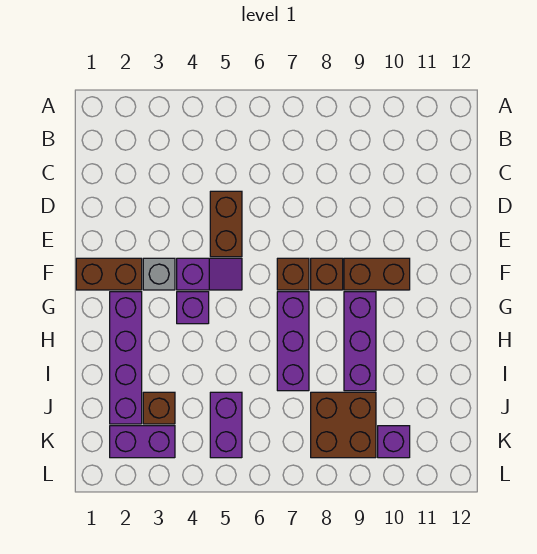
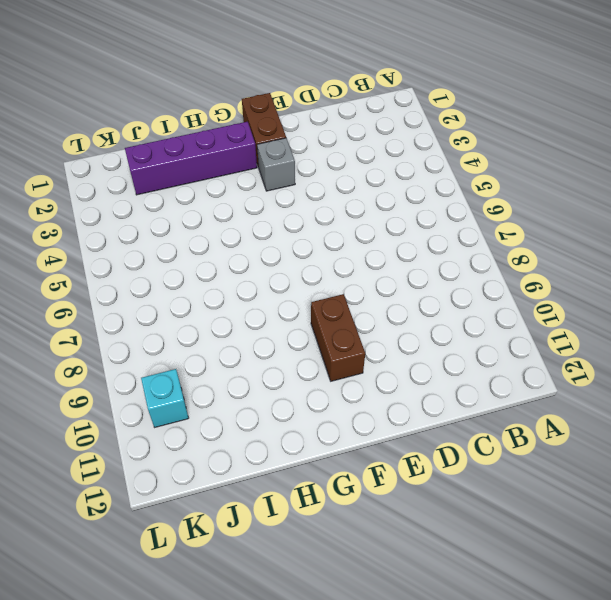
cyan 1x1 brick [141,369,188,427] -> purple 1x1 brick [378,426,410,458]
none -> brown 1x2 brick [210,191,242,257]
none -> purple 1x2 slope [177,258,242,290]
none -> brown 1x1 brick [277,258,309,290]

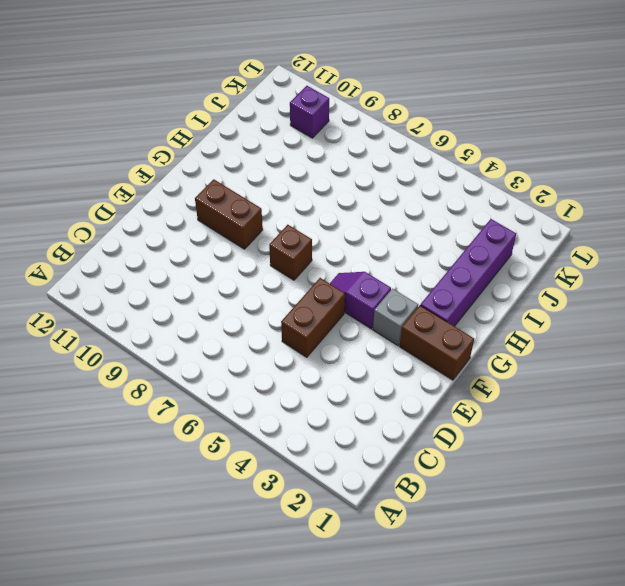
none -> brown 1x1 brick [311,258,343,290]
none -> purple 1x1 brick [177,292,209,324]
none -> purple 1x3 brick [277,292,309,391]

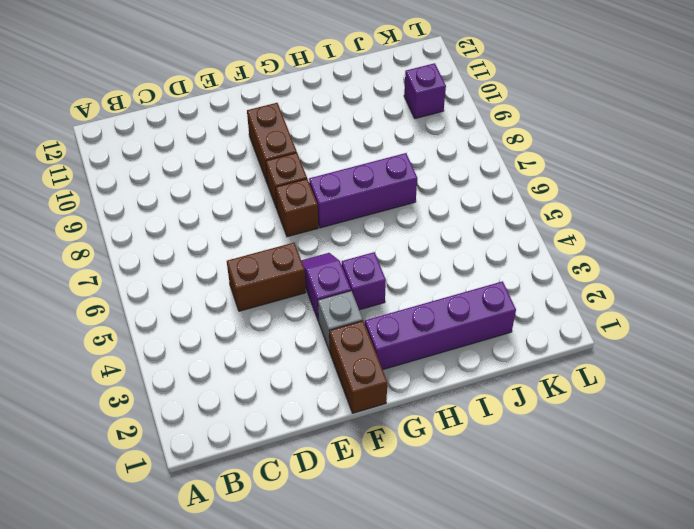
none -> purple 1x3 brick [344,292,376,391]
none -> brown 1x1 brick [143,392,175,424]
none -> purple 1x2 brick [210,392,242,458]

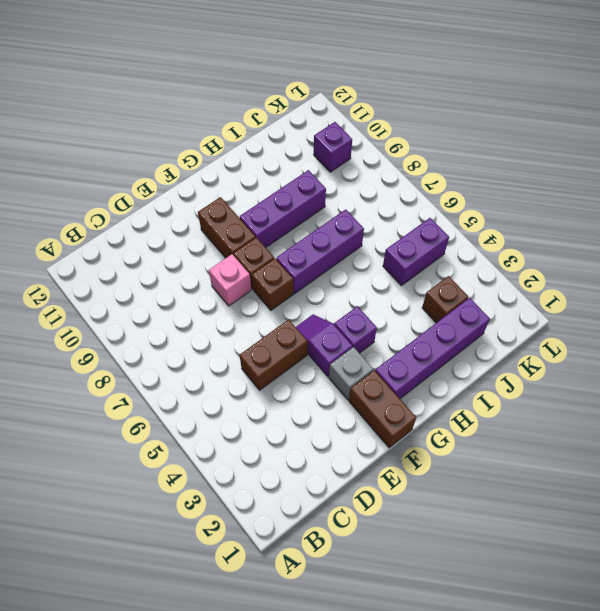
pink 1x1 brick [209,254,251,306] -> none
none -> brown 2x2 brick [311,392,376,458]
none -> purple 1x2 brick [110,426,175,458]

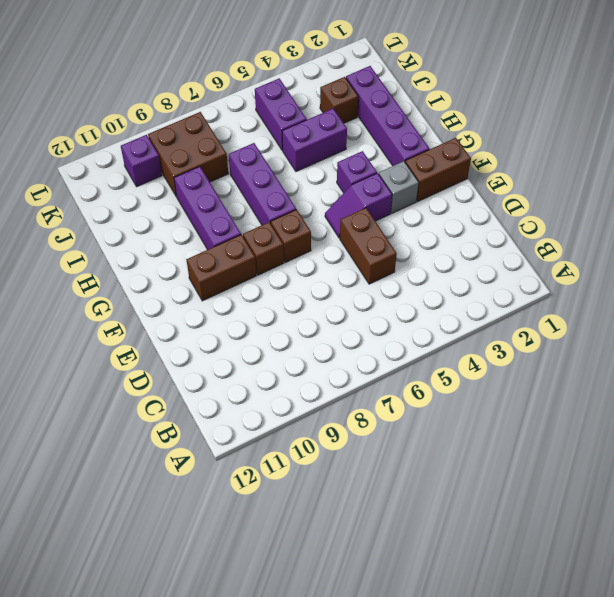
purple 1x2 brick [282,109,347,171] -> purple 1x2 brick moved to [110,426,175,458]

